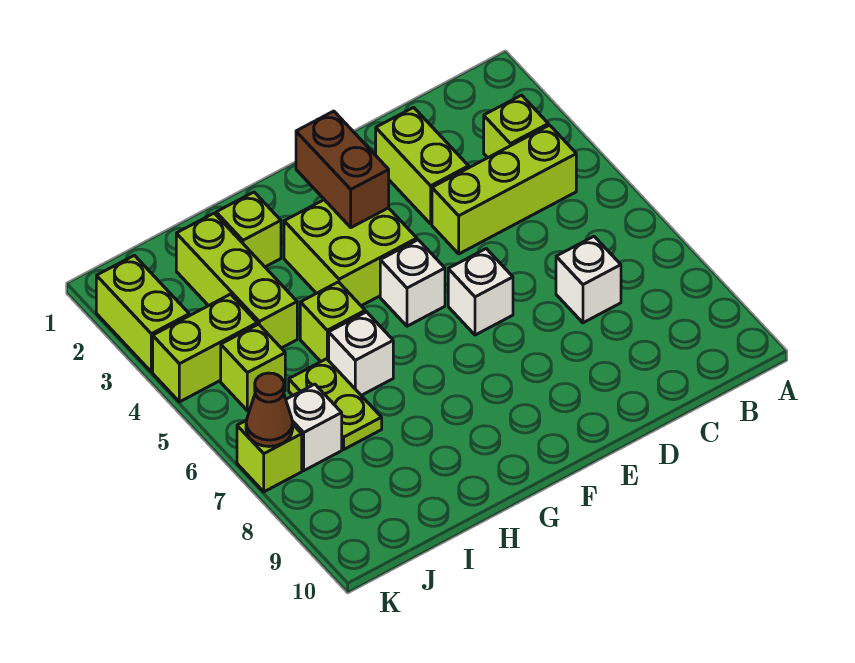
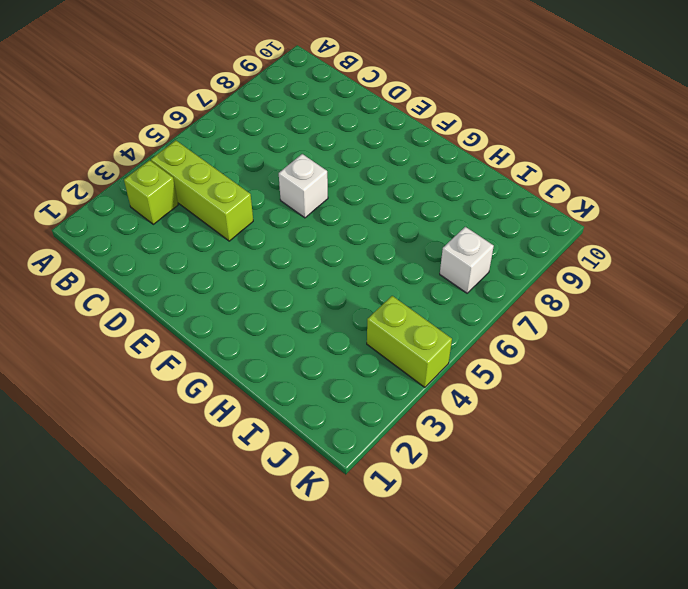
none -> white 1x1 brick [556,236,621,323]
none -> lime 1x2 brick [376,107,469,224]
none -> lime 2x2 brick [284,200,417,306]

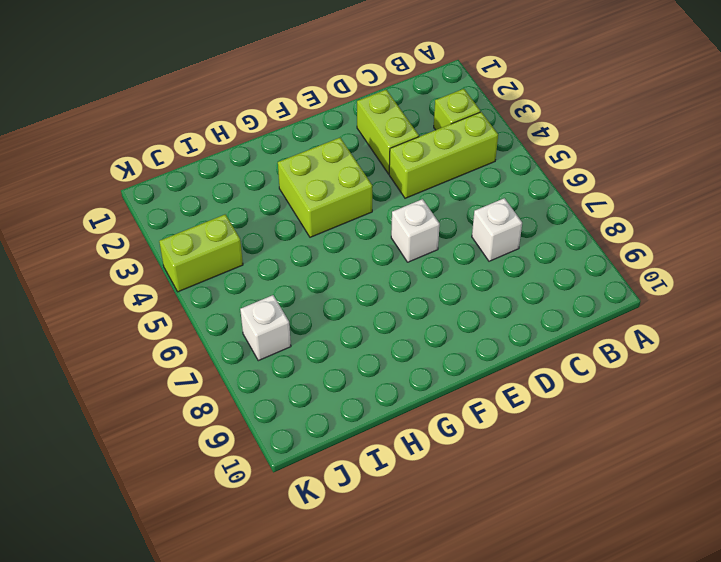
none -> white 1x1 brick [380,240,445,326]
none -> lime 1x1 brick [216,192,281,267]
none -> lime 1x1 brick [300,282,365,362]

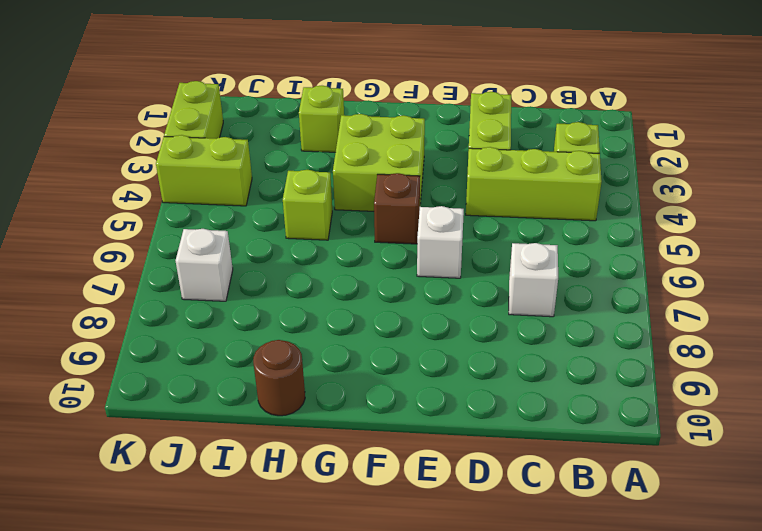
brown 1x1 brick [374,173,420,244] -> white 1x1 brick [380,240,445,326]
brown 1x1 round brick [253,340,305,416] -> none
none -> white 1x1 brick [329,312,393,395]
none -> lime 1x3 brick [176,213,297,348]
none -> lime 1x2 plate [289,359,382,449]

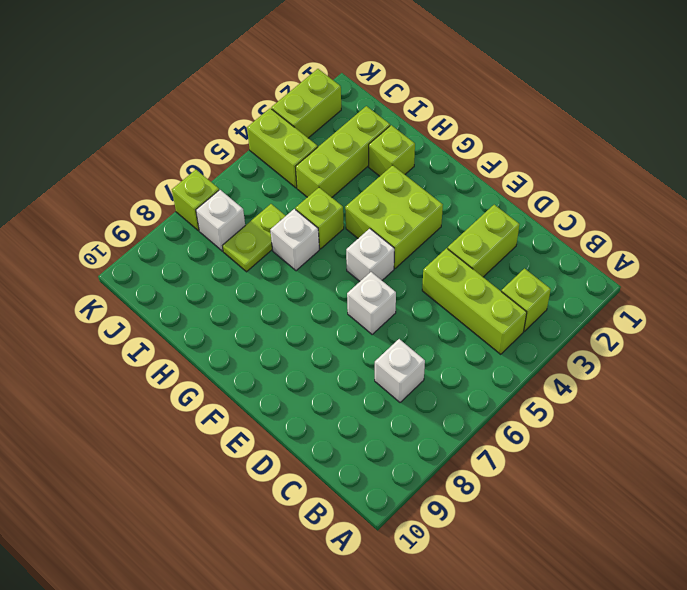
none -> lime 1x1 brick [221,324,285,411]
none -> brown 1x2 brick [296,111,389,227]
none -> brown 1x1 cone [246,373,293,447]

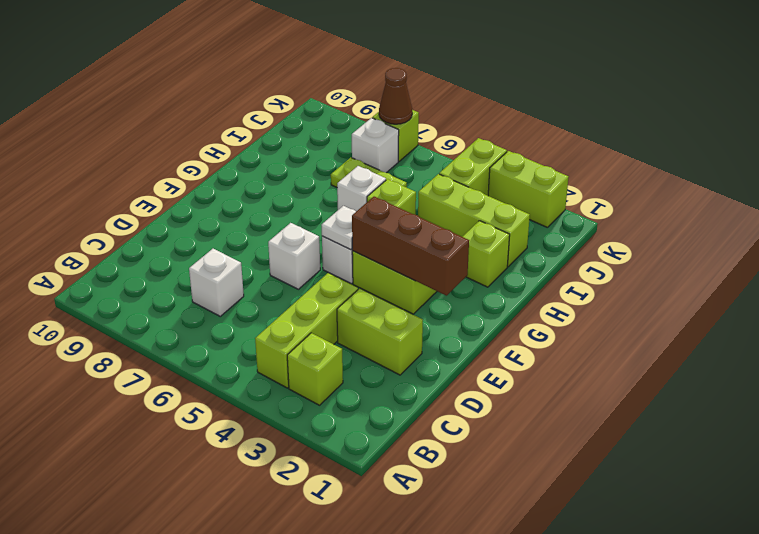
brown 1x3 brick [352,197,469,296] -> brown 1x2 brick [296,111,389,227]
white 1x1 plate [322,206,356,250] -> none
none -> lime 1x1 brick [221,324,285,411]

